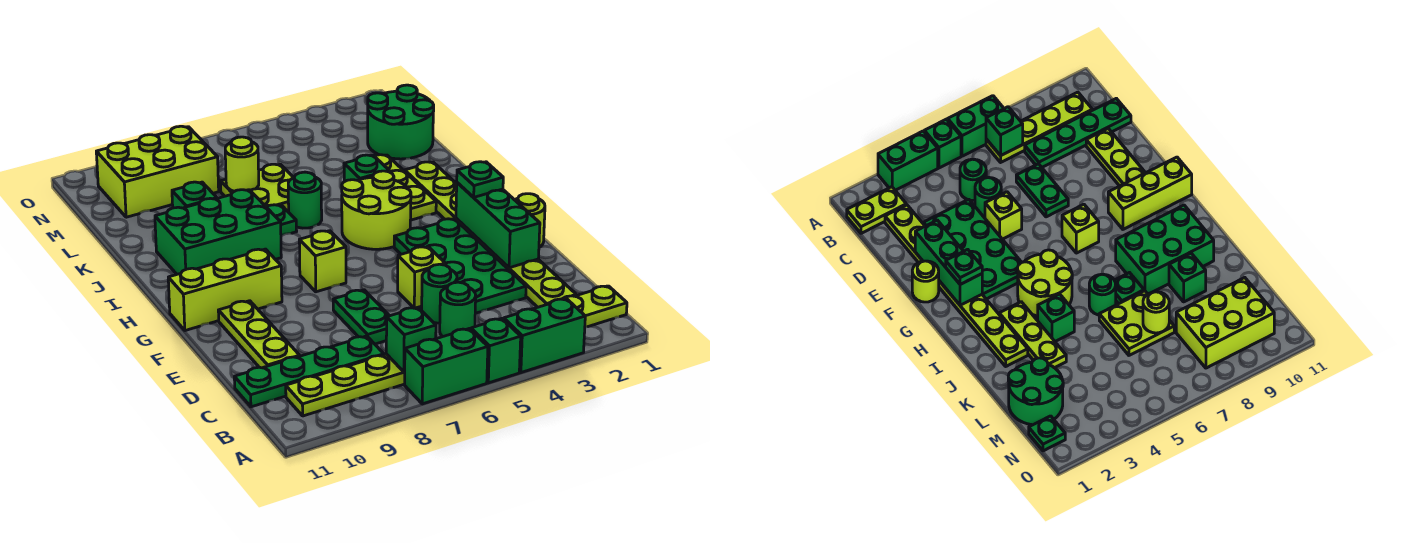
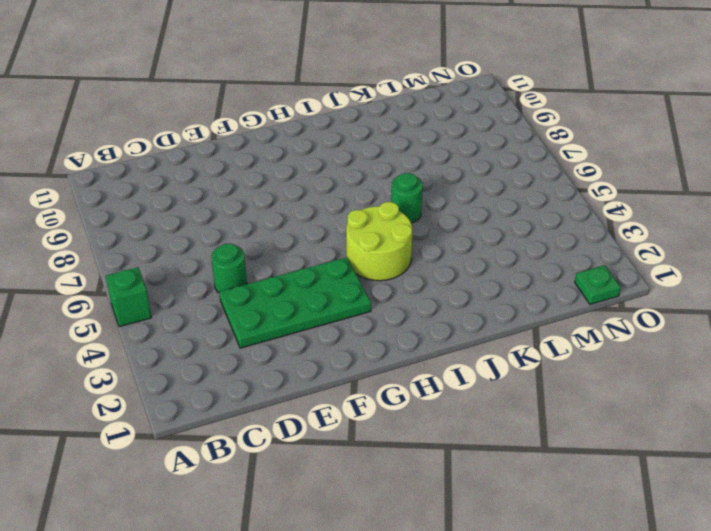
none -> green 1x2 brick [504,299,585,373]
none -> green 1x2 brick [405,329,488,404]
none -> lime 1x2 plate [563,286,627,327]
none -> lime 1x4 plate [286,354,405,416]

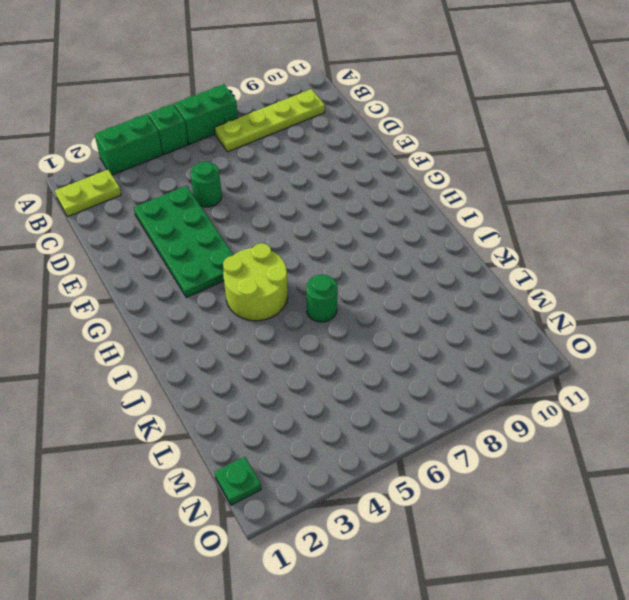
none -> lime 1x8 plate [405,162,576,307]
none -> green 1x1 round brick [440,282,476,337]
none -> green 1x4 plate [234,336,384,407]
none -> green 1x2 plate [333,290,389,344]

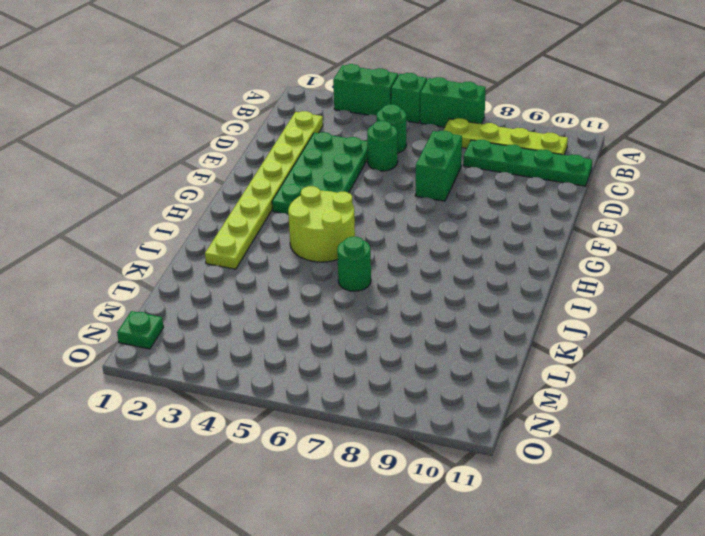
green 1x2 brick [415,131,462,201] -> green 1x2 plate [333,290,389,344]
none -> lime 1x2 plate [563,286,627,327]
none -> lime 1x3 plate [218,301,300,368]
none -> lime 1x1 brick [398,247,445,308]
none -> lime 1x1 round brick [515,194,545,247]

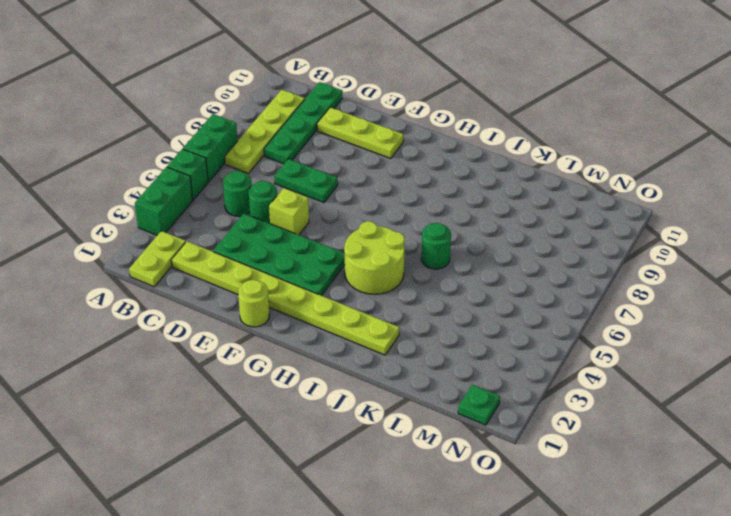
none -> lime 1x1 brick [299,231,346,292]
none -> lime 1x3 brick [168,249,282,331]
none -> lime 1x3 plate [375,155,436,220]
none -> green 2x3 brick [155,190,281,274]

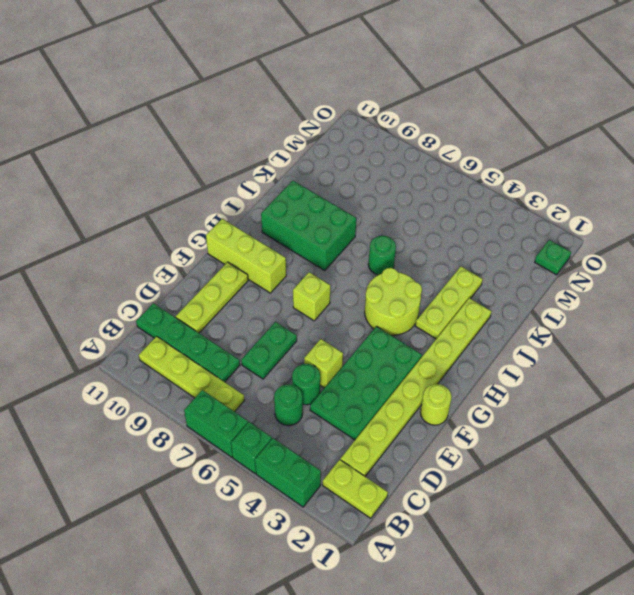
none -> green 1x1 brick [344,155,389,182]
none -> green 1x1 plate [267,205,297,236]
none -> lime 2x2 plate [221,164,294,212]
none -> green 1x1 brick [172,182,217,208]

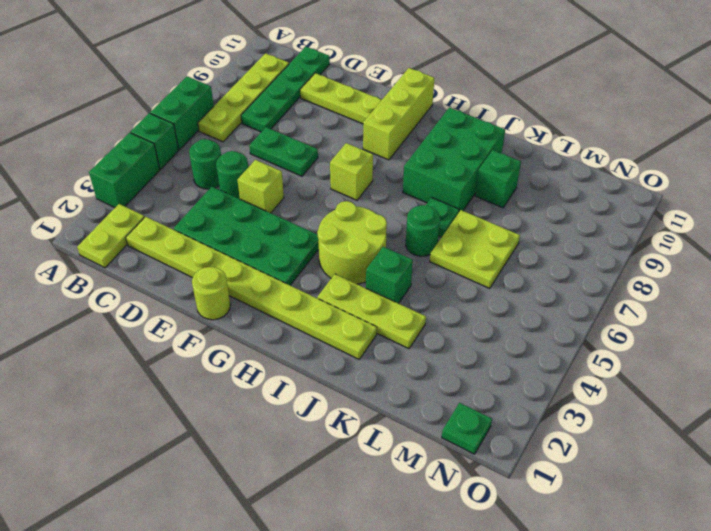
none -> green 2x2 round brick [368,85,434,159]
none -> lime 2x3 brick [96,126,219,217]
none -> green 1x1 brick [386,307,436,372]
none -> green 1x3 brick [456,183,540,268]

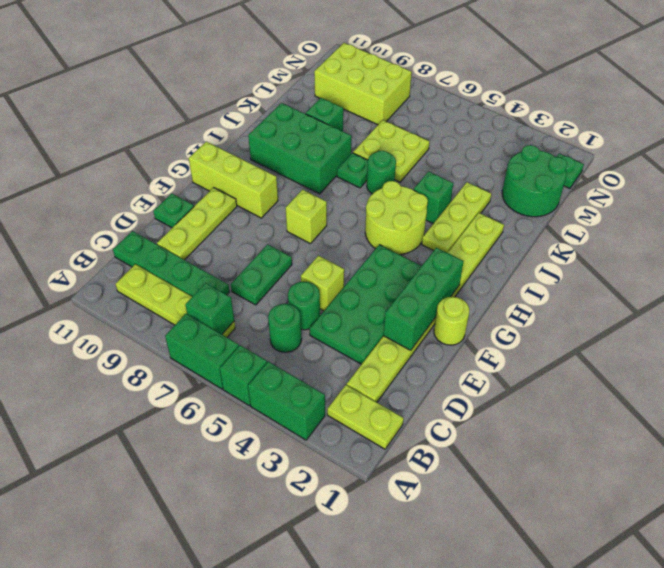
green 1x1 plate [153,194,194,228] -> green 1x1 plate moved to [457,162,503,197]
none -> lime 1x1 round brick [225,137,259,191]

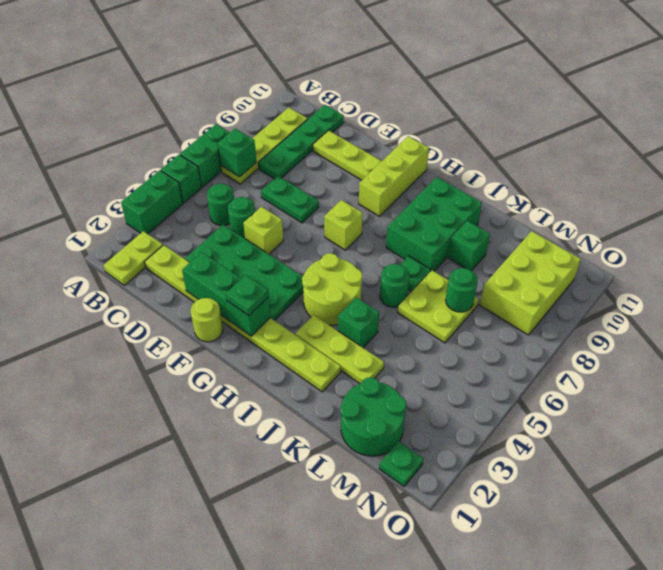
green 1x1 round brick [445,268,478,312] -> lime 1x1 round brick [225,137,259,191]

